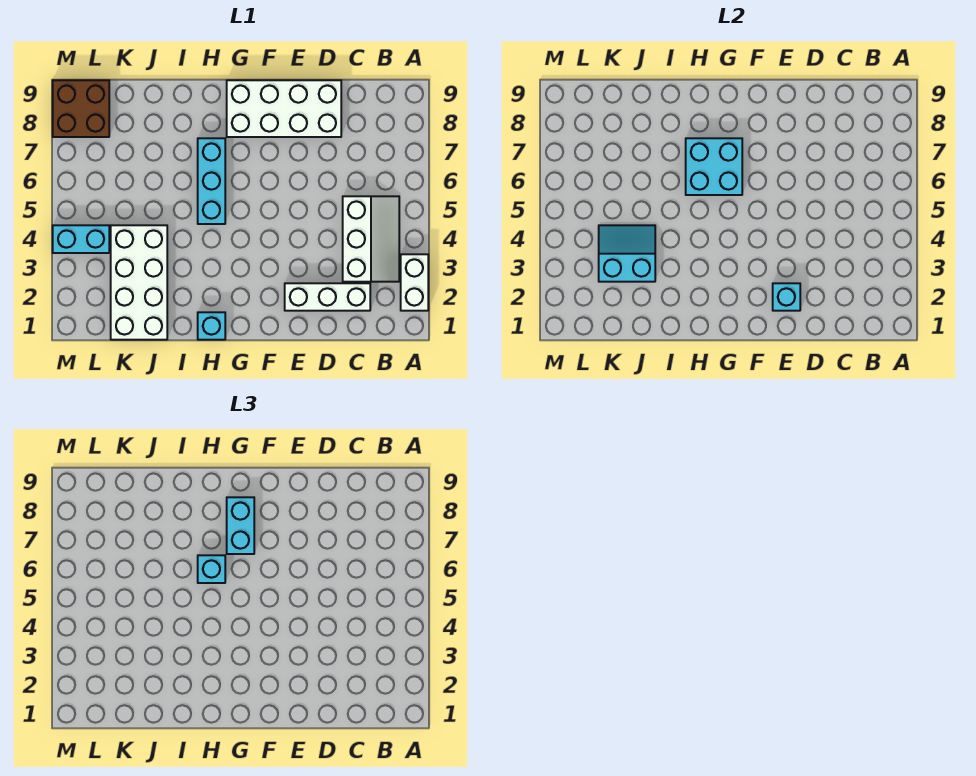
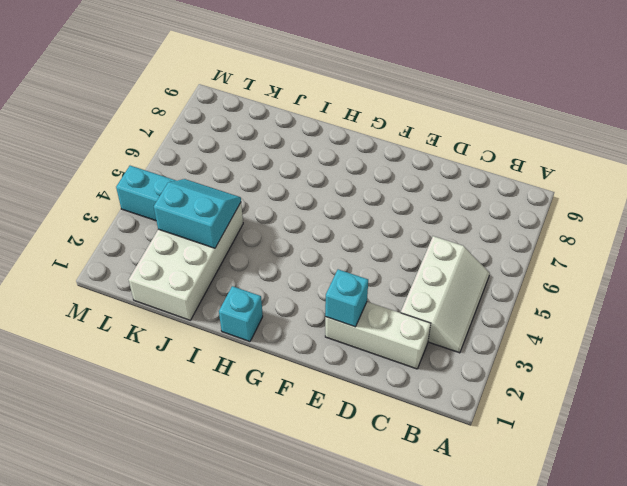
none -> white 1x2 brick [401,254,428,311]
none -> white 2x4 brick [227,80,341,137]
none -> cyan 1x3 brick [198,138,225,224]

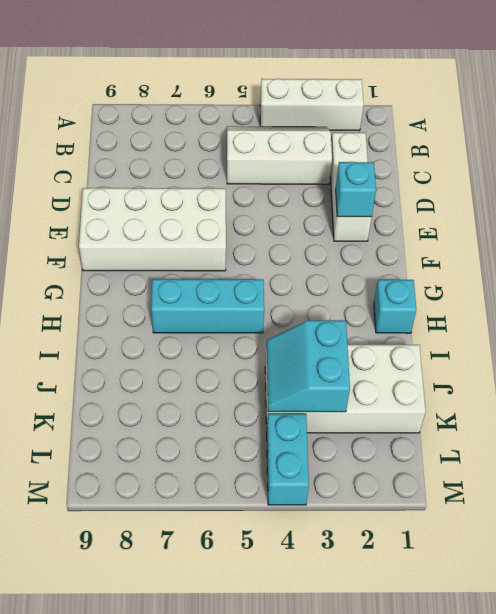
white 1x3 brick [260,79,364,131] -> white 1x2 brick [401,254,428,311]
white 2x4 brick [79,188,226,271] -> white 2x4 brick turned to [227,80,341,137]
none -> brown 2x2 brick [53,80,109,137]
none -> cyan 2x2 brick [686,138,742,195]
none -> cyan 1x2 brick [227,497,254,554]

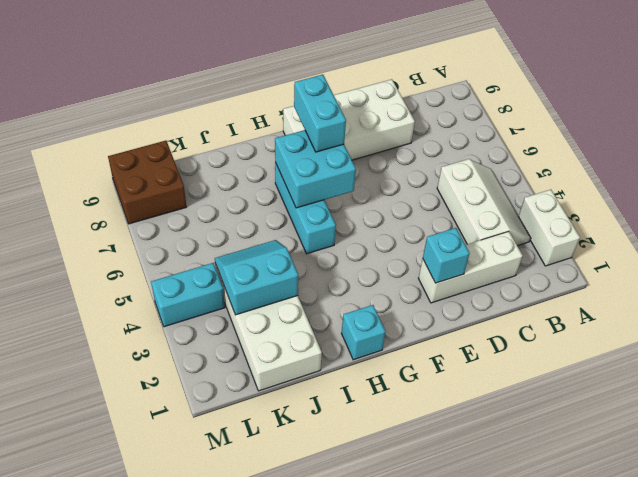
none -> cyan 1x1 brick [198,555,225,583]

